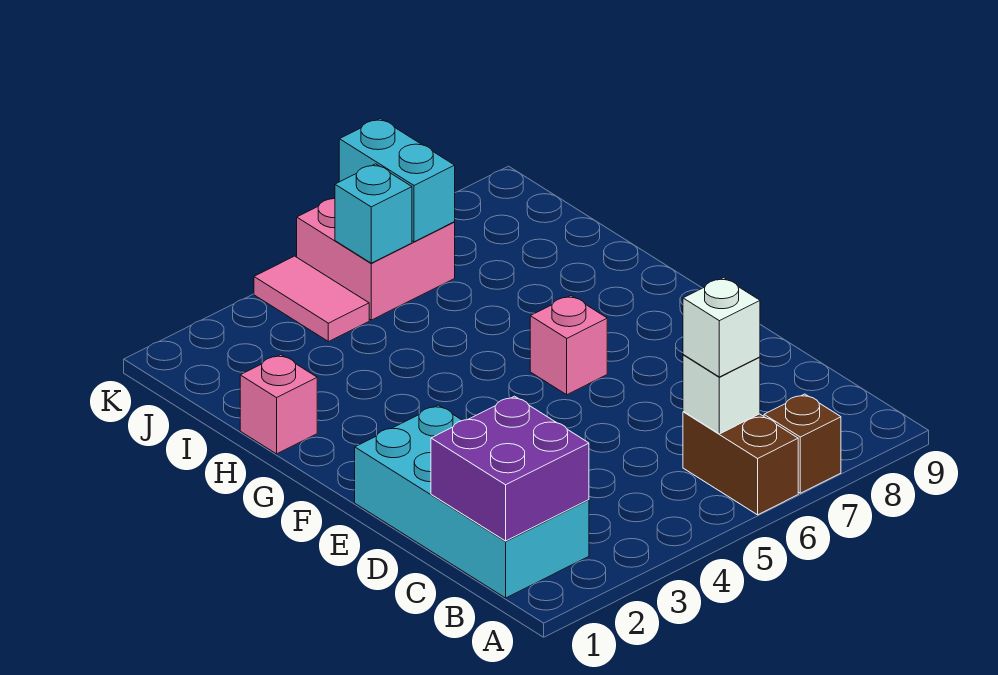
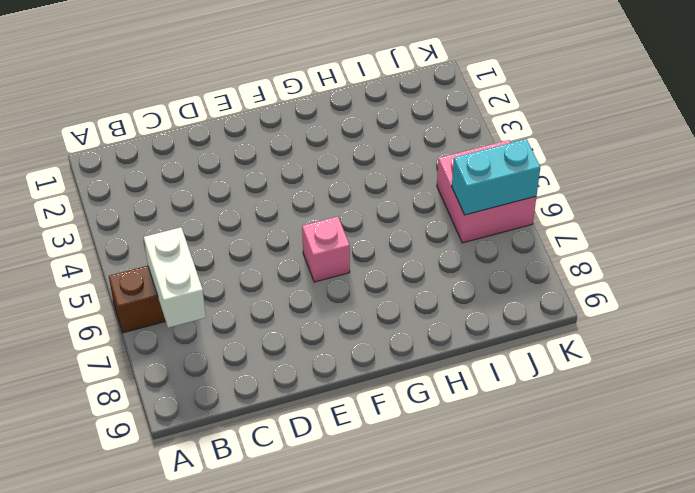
white 1x2 brick [144,227,206,328] -> white 1x1 brick [683,355,760,434]
none -> brown 1x1 brick [764,394,841,493]
none -> cyan 2x4 brick [355,405,589,598]
none -> pink 1x1 brick [240,355,317,454]

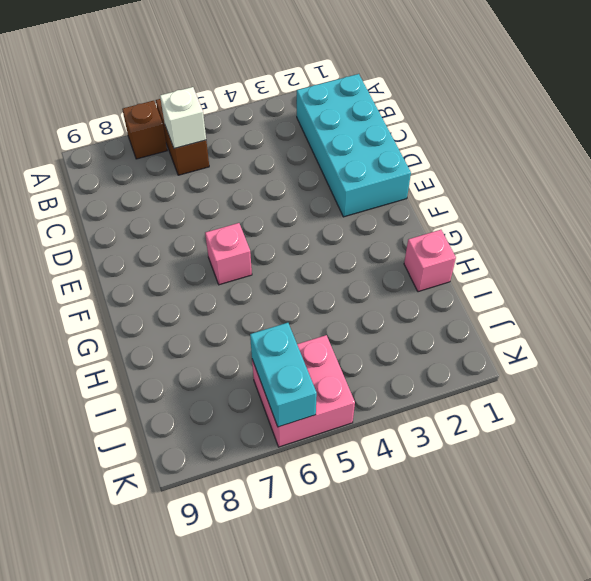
none -> pink 1x2 tile [254,256,369,342]
none -> purple 2x2 brick [431,396,589,541]
none -> cyan 1x1 brick [335,164,412,263]

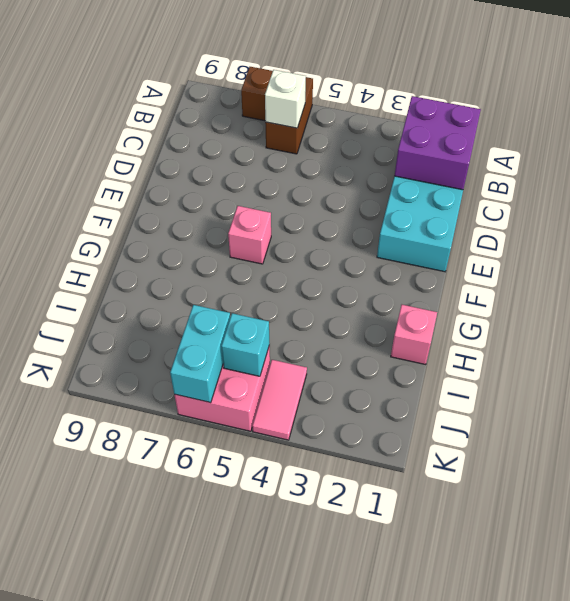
none -> white 1x1 brick [683,278,760,377]

